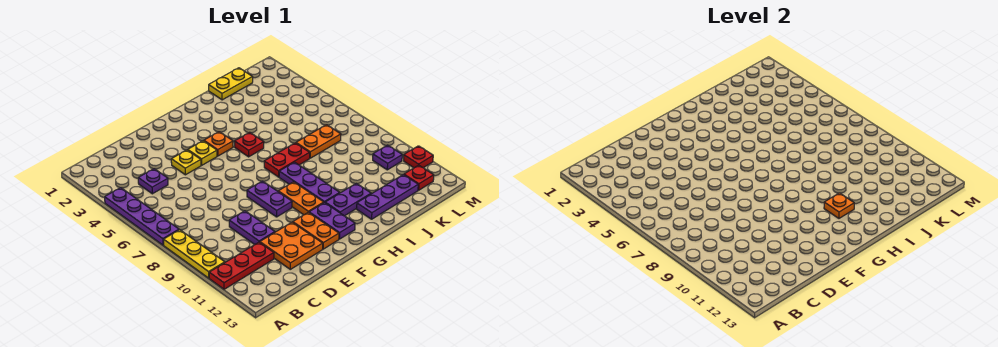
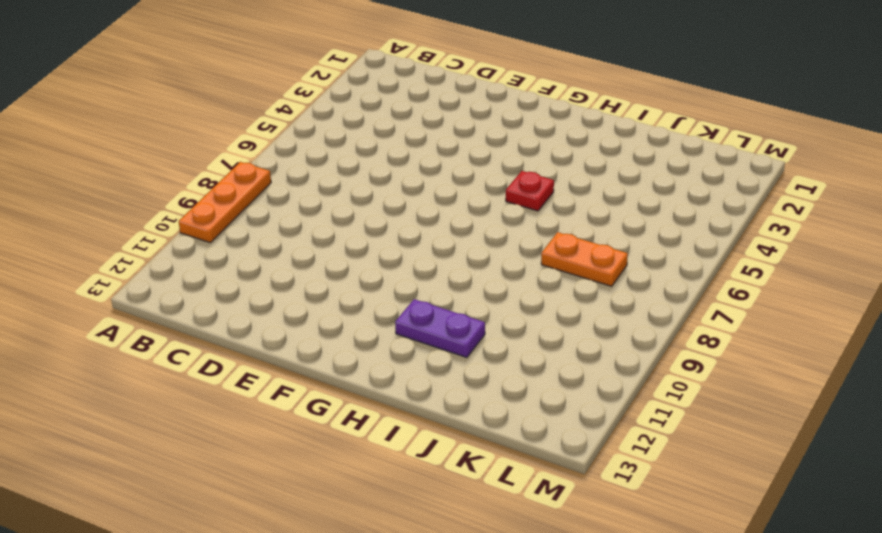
orange 1x3 plate [179,162,271,243] -> yellow 1x3 plate [164,230,225,278]
none -> purple 1x4 plate [105,188,179,245]
none -> red 1x3 plate [209,242,274,289]
none -> purple 1x1 plate [138,169,168,194]

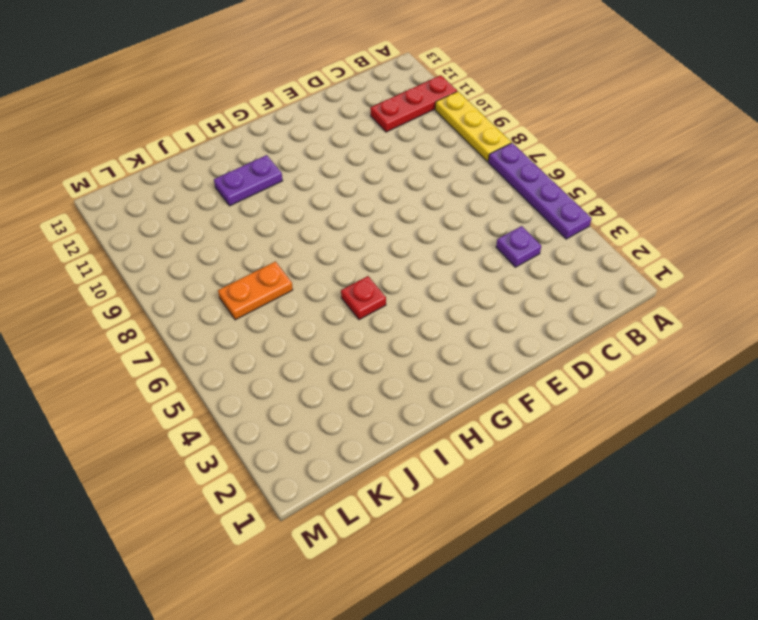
none -> purple 1x2 plate [229,211,275,244]
none -> orange 2x2 plate [260,222,323,269]
none -> yellow 1x1 plate [171,150,201,175]

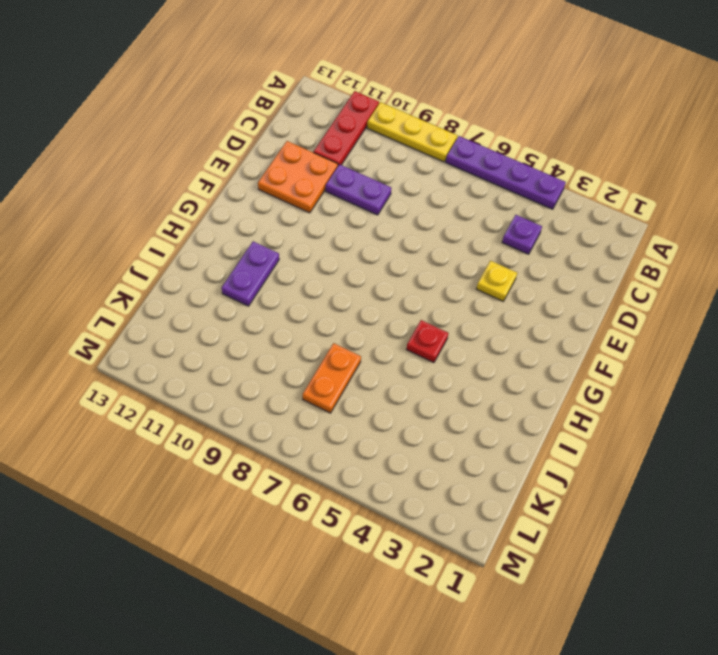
none -> yellow 1x1 plate [188,141,217,165]
none -> purple 1x2 plate [247,181,292,217]
none -> orange 1x2 plate [293,212,339,249]

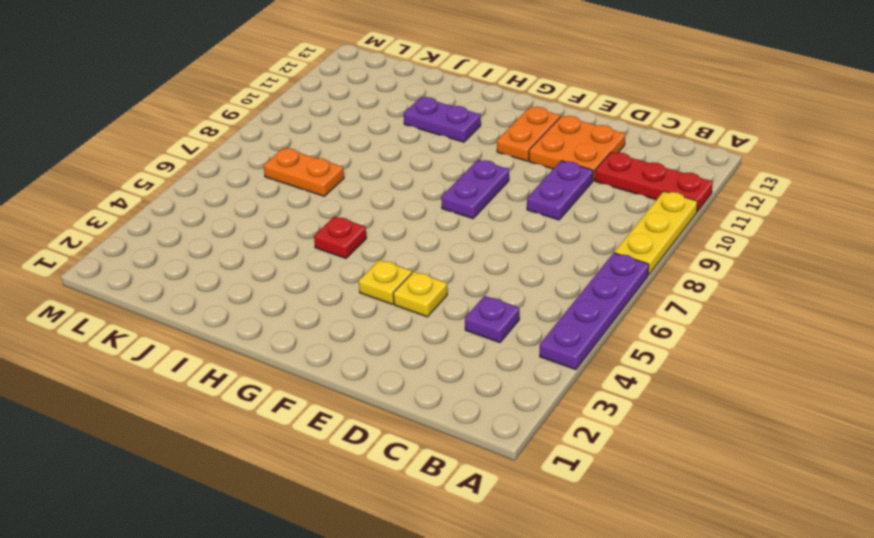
none -> orange 1x1 plate [204,132,233,156]
none -> orange 1x2 plate [278,182,324,215]
none -> purple 1x2 plate [309,203,355,239]

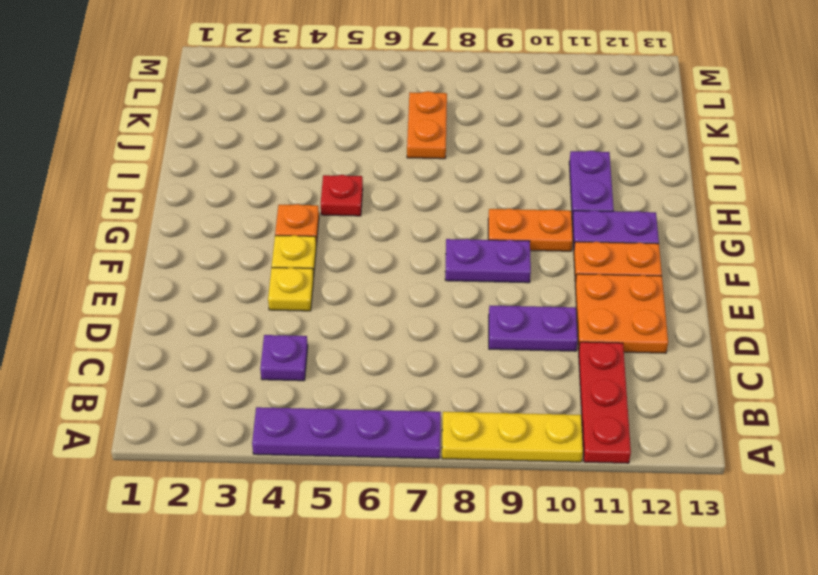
none -> red 1x2 plate [264,143,310,177]
none -> purple 1x3 plate [279,162,339,203]
none -> purple 1x3 plate [357,175,418,219]

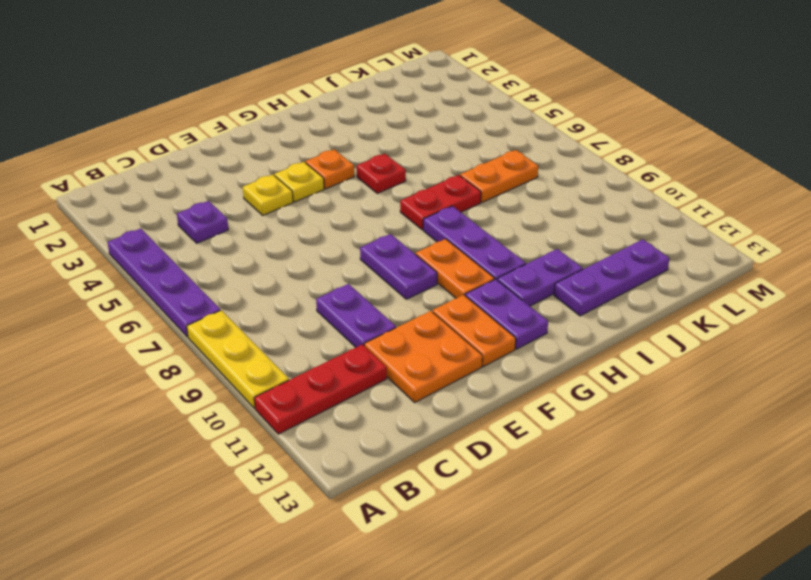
none -> yellow 1x2 plate [209,68,253,100]
none -> purple 1x1 plate [373,145,402,170]
none -> red 1x1 plate [404,165,434,190]

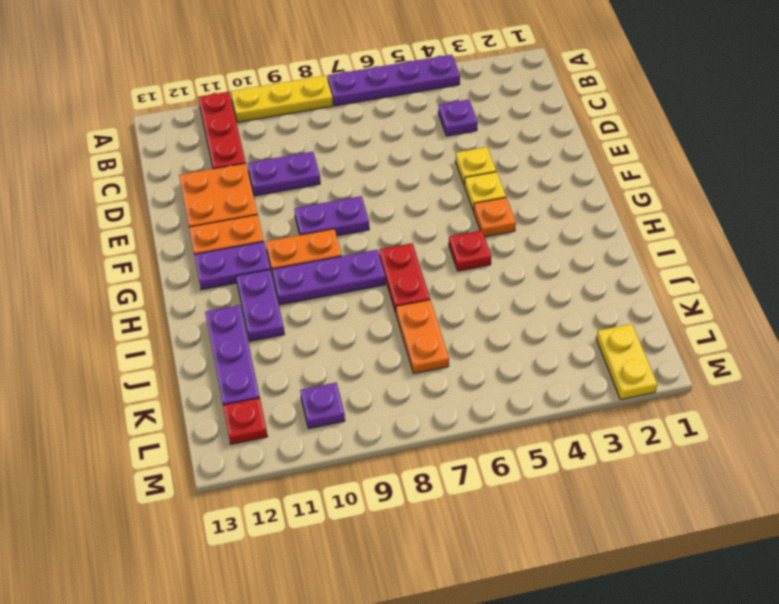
yellow 1x2 plate [596,324,658,399] -> yellow 1x2 plate moved to [209,68,253,100]
none -> red 1x1 plate [404,146,433,168]
none -> orange 1x1 plate [824,193,854,218]

